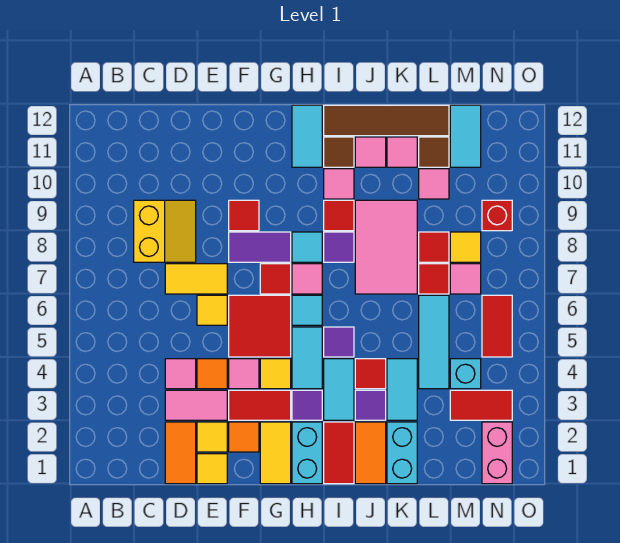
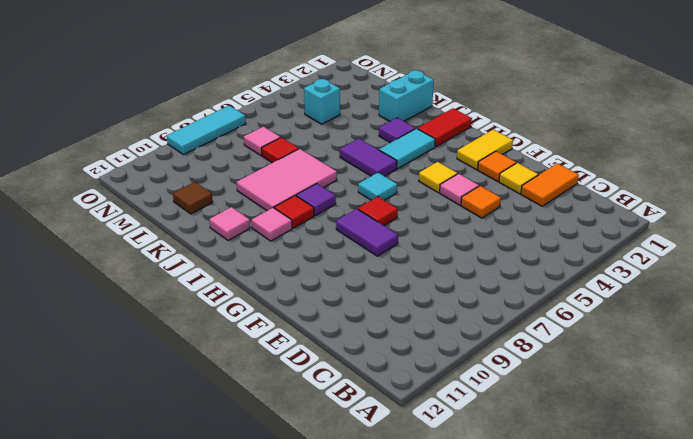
purple 1x2 tile [340,138,397,176] -> purple 1x1 tile [324,327,354,357]
cyan 1x3 tile [167,106,246,155] -> cyan 1x3 tile moved to [419,295,449,389]
none -> yellow 2x2 slope [134,200,196,262]
none -> pink 1x2 tile [165,390,227,420]
none -> pink 1x1 tile [165,359,196,389]
none -> yellow 1x2 tile [165,264,227,294]

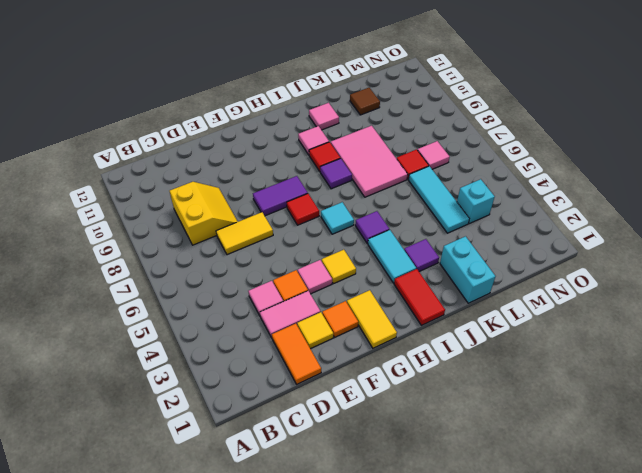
none -> yellow 1x1 tile [197,454,227,484]
none -> yellow 1x1 tile [197,295,227,325]
none -> red 1x2 tile [229,390,291,420]
none -> red 2x2 tile [229,295,291,357]

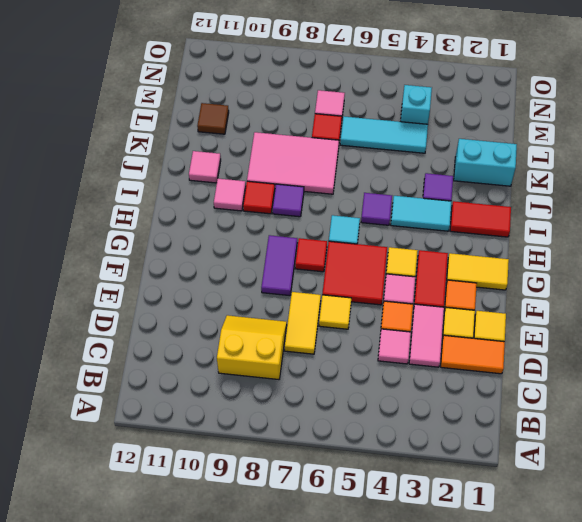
none -> red 1x1 tile [229,200,259,231]
none -> cyan 1x2 brick [292,422,322,484]
none -> purple 1x1 tile [292,390,322,420]
none -> cyan 1x2 tile [292,327,322,389]

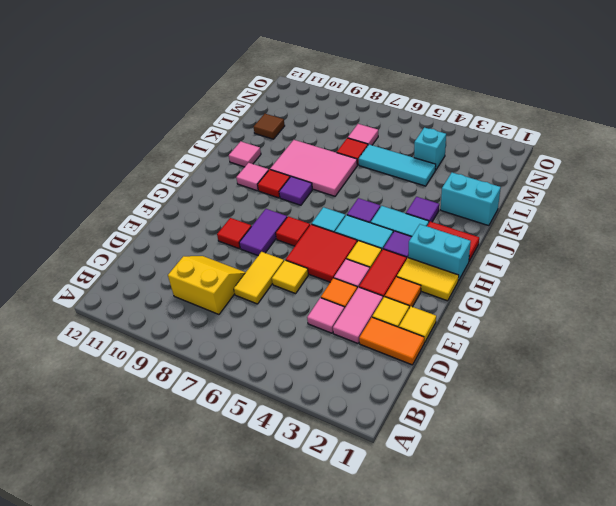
none -> pink 1x1 tile [292,264,322,294]
none -> cyan 1x1 tile [292,232,322,262]
none -> cyan 1x2 tile [292,105,322,167]
none -> brown 1x1 tile [324,137,354,167]

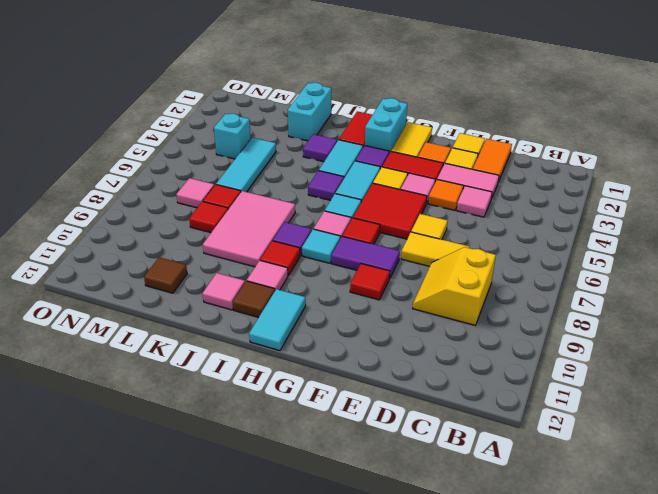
none -> brown 1x4 tile [324,105,449,136]
none -> orange 1x2 tile [355,422,386,484]
none -> red 1x1 tile [355,359,386,389]
none -> cyan 1x2 tile [387,359,417,420]

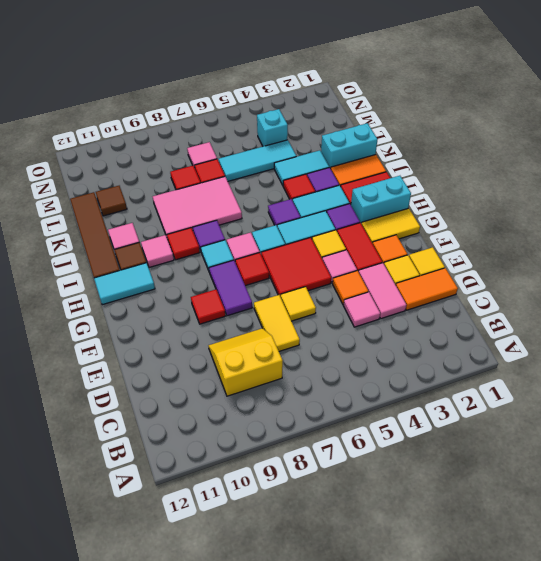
none -> pink 1x1 tile [387,137,417,167]
none -> pink 1x1 tile [419,169,449,199]
none -> red 1x2 tile [450,390,512,420]
none -> yellow 1x1 tile [450,232,481,262]

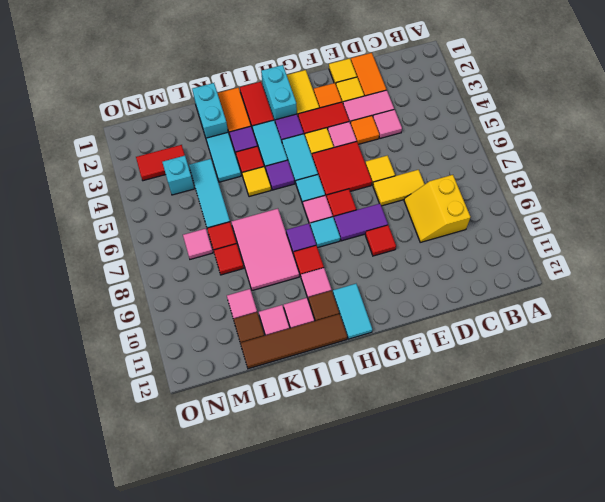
yellow 1x1 tile [242,167,271,197] -> yellow 1x1 tile moved to [450,232,481,262]
none -> cyan 1x2 tile [450,105,481,167]
none -> pink 1x2 brick [482,422,512,484]
none -> red 1x2 tile [482,295,512,357]
none -> red 1x1 brick [482,200,512,231]

